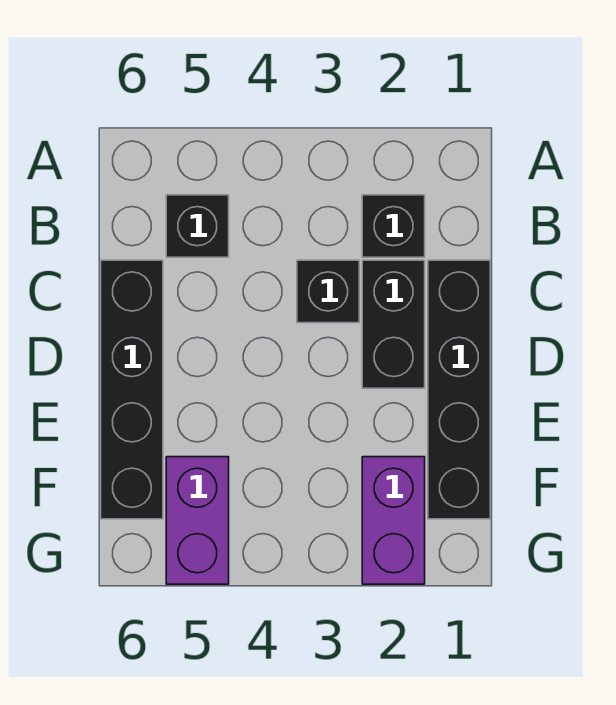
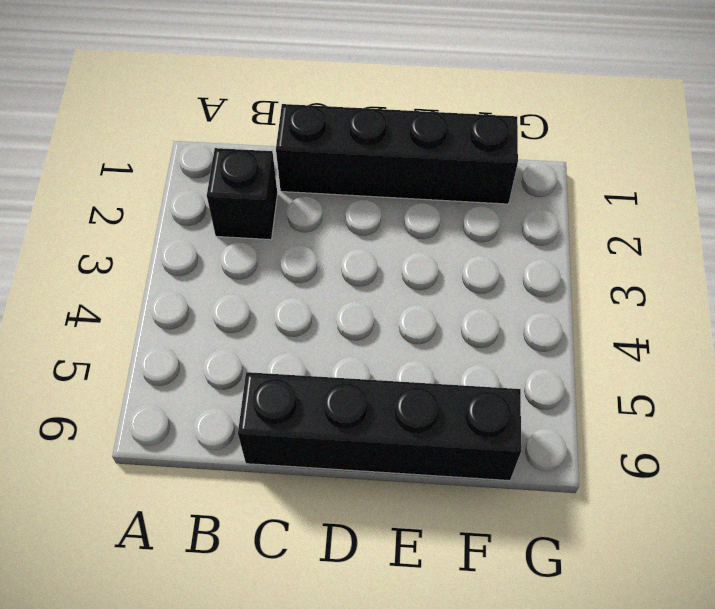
none -> black 1x1 brick [166,195,229,257]
none -> black 1x2 brick [362,260,425,388]

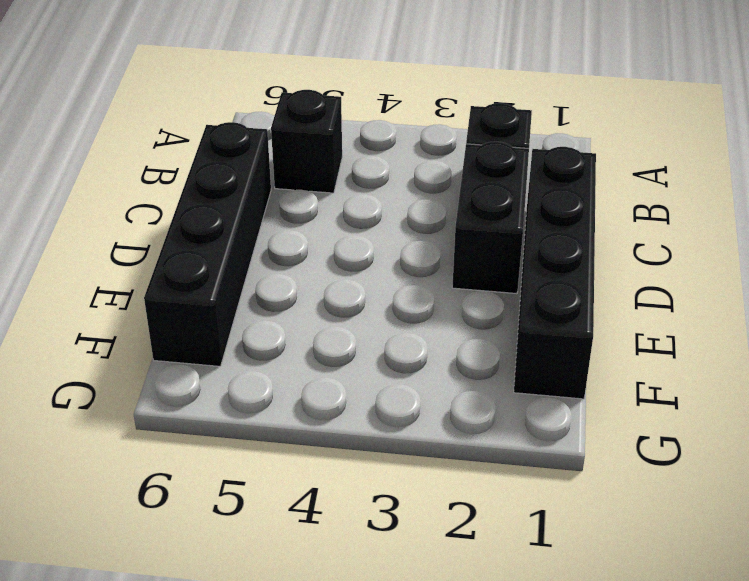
none -> black 1x1 brick [297,260,359,323]
none -> purple 1x2 brick [362,457,425,584]

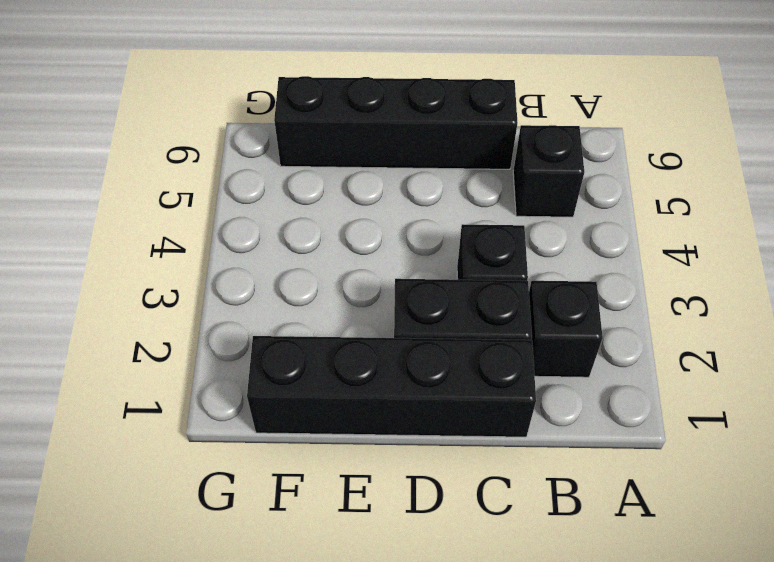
none -> purple 1x2 brick [362,457,425,584]
none -> purple 1x2 brick [166,457,229,584]

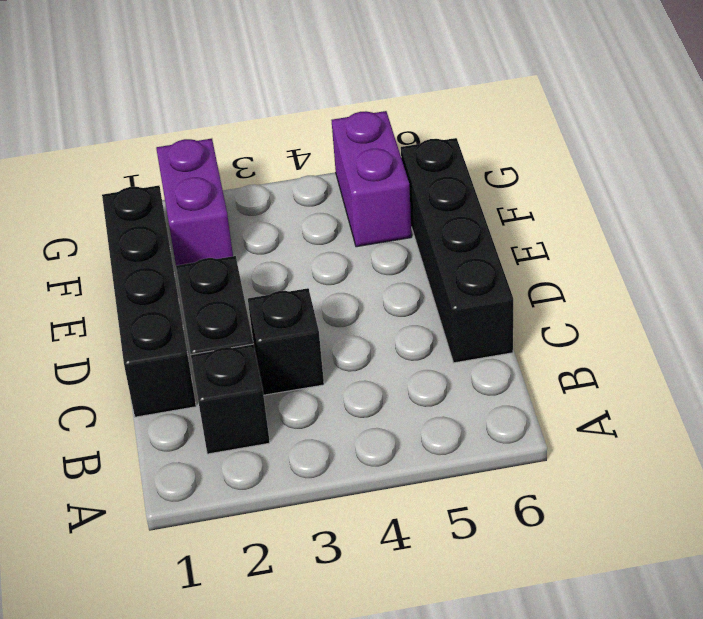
none -> black 1x1 brick [166,195,229,257]

